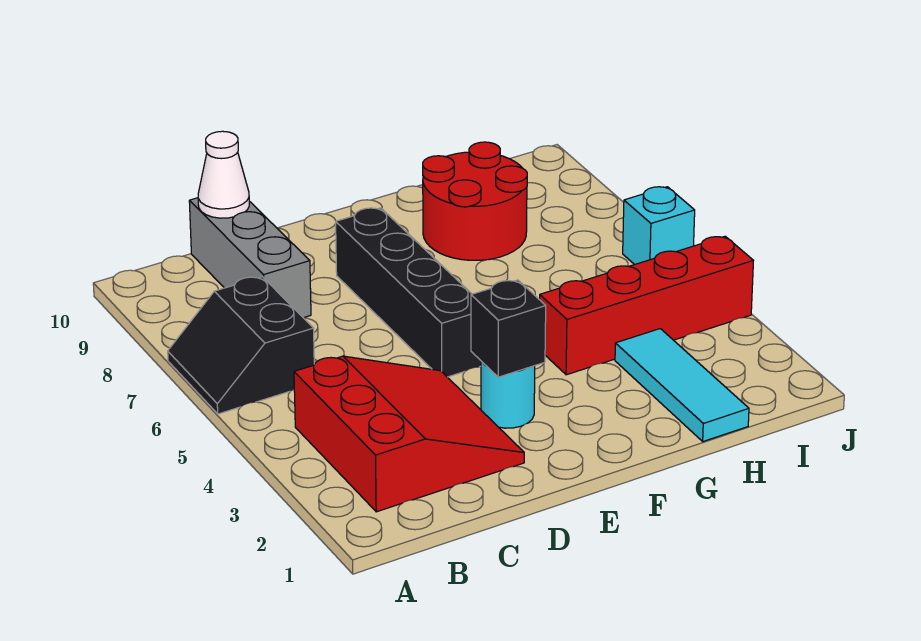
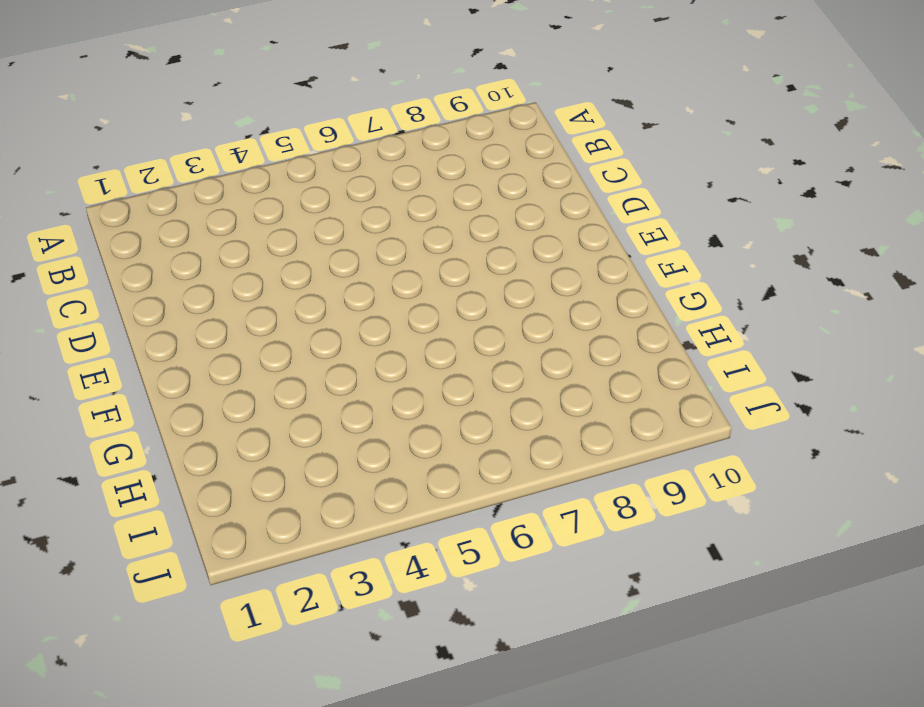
none -> black 2x2 slope [168,277,314,414]
none -> red 3x3 slope [294,356,524,512]

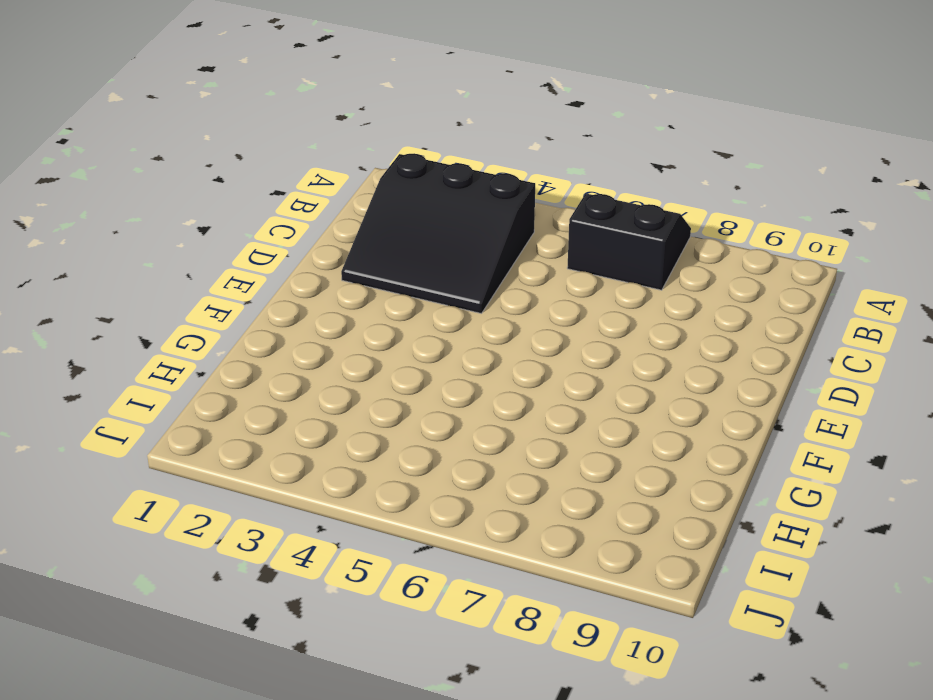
black 3x3 slope [341,154,535,314] -> red 3x3 slope [294,356,524,512]
none -> grey 1x3 brick [189,198,311,318]
none -> cyan 1x1 round brick [481,361,535,428]

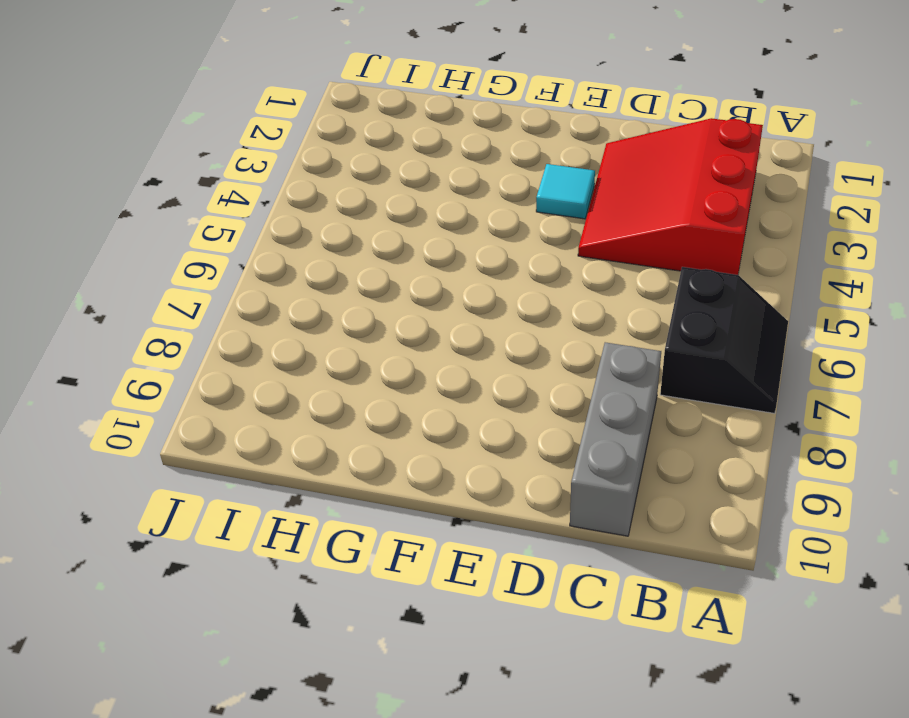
cyan 1x1 tile [536,164,595,219] -> cyan 1x1 round brick [481,361,535,428]
none -> black 1x4 brick [336,208,481,377]
none -> red 1x4 brick [540,236,754,375]

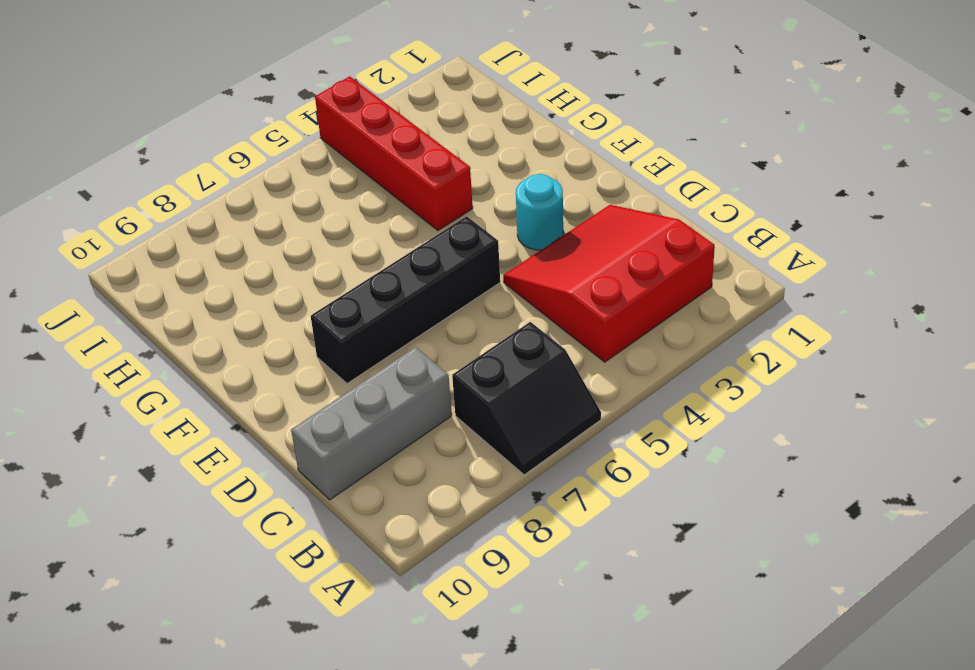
none -> red 2x2 round brick [423,142,527,260]
none -> cyan 1x3 tile [615,329,749,442]

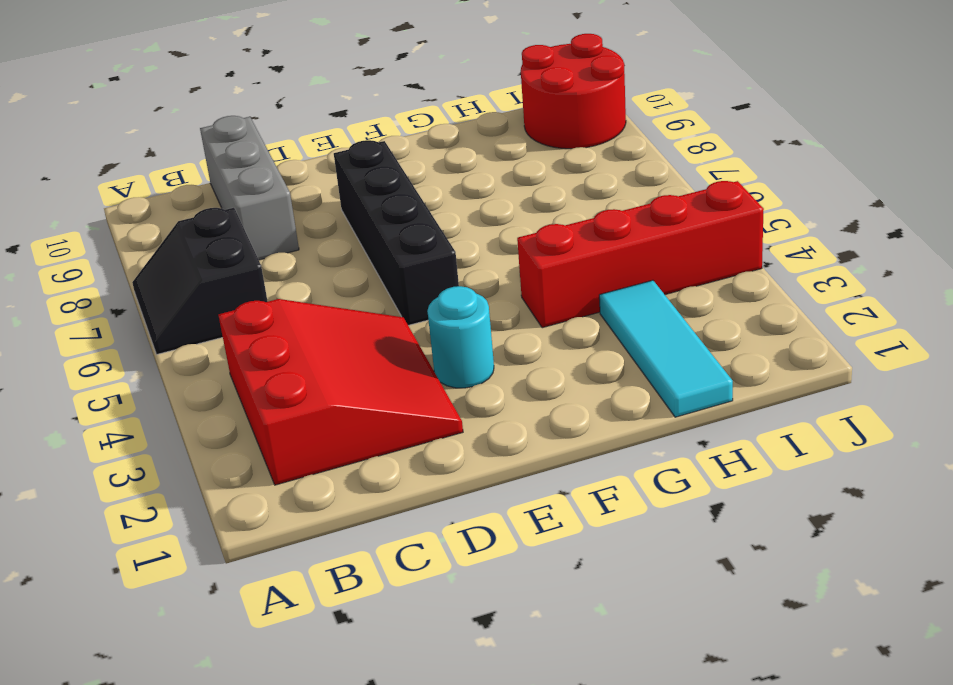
red 2x2 round brick [521,34,626,149] -> red 2x2 round brick moved to [423,142,527,260]
none -> cyan 1x1 brick [623,187,695,265]
none -> white 1x1 cone [198,131,249,218]

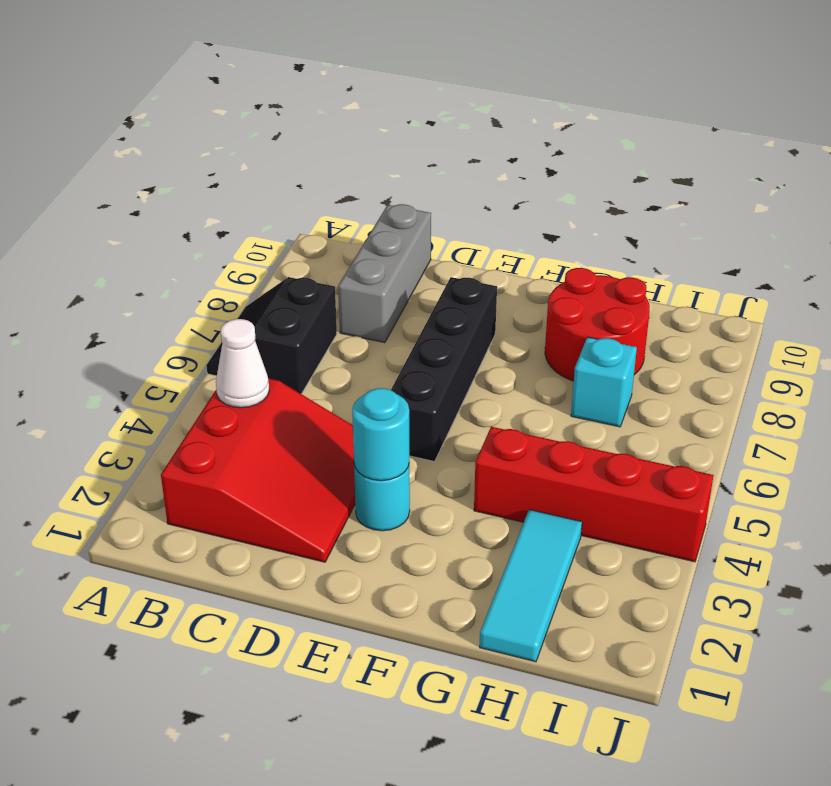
white 1x1 cone [216,319,269,408] -> white 1x1 cone moved to [198,131,249,218]
cyan 1x1 round brick [352,388,409,481] -> black 1x1 brick [471,280,546,377]
cyan 1x1 brick [571,337,637,427] -> cyan 1x1 brick moved to [623,187,695,265]

